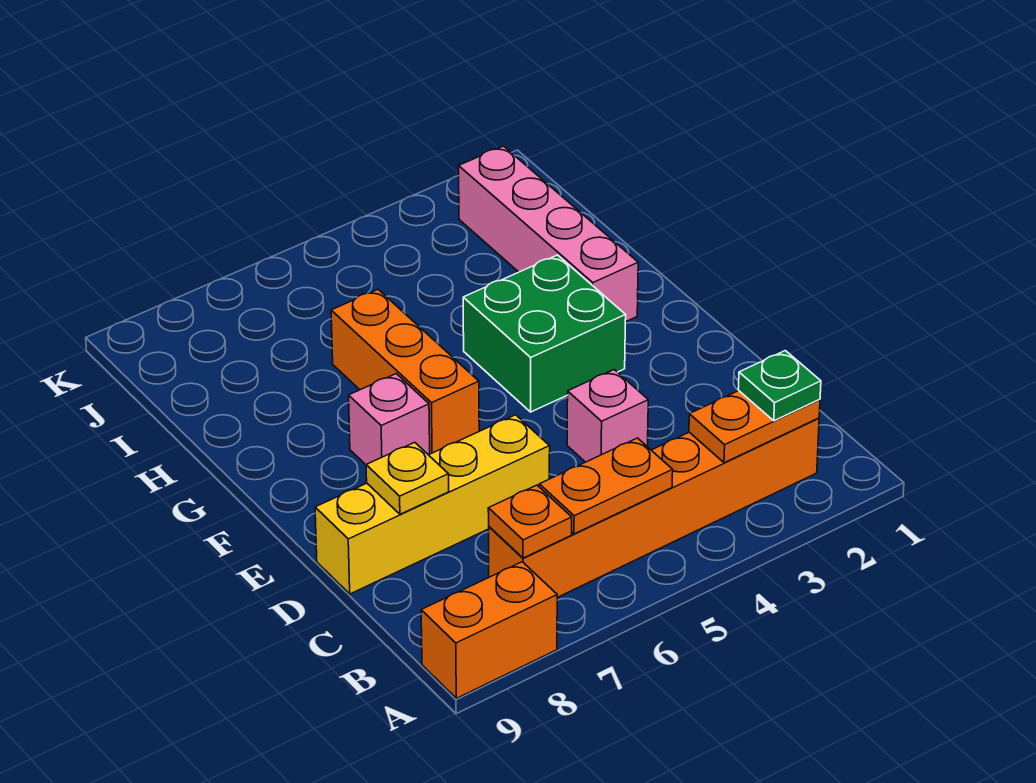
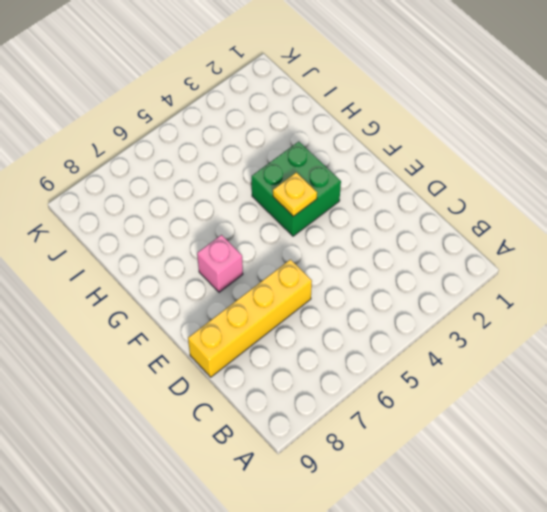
yellow 1x1 plate [273,172,317,217] -> yellow 1x1 plate moved to [366,442,449,514]
none -> orange 1x2 brick [421,562,557,698]
none -> orange 1x6 brick [489,418,819,597]
none -> pink 1x1 brick [567,370,648,462]

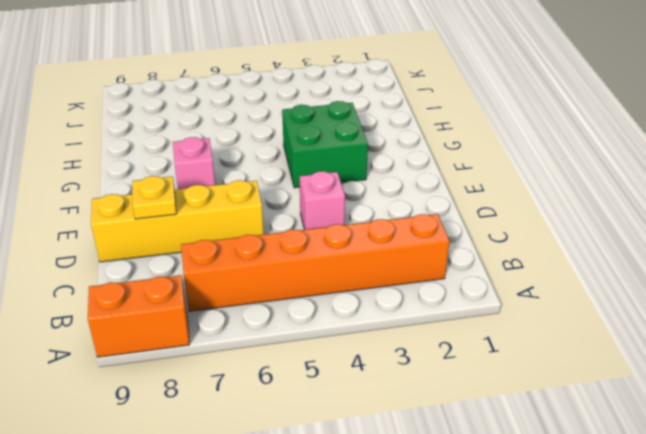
none -> orange 1x3 brick [331,290,479,454]
none -> pink 1x4 brick [459,146,638,322]
none -> orange 1x2 plate [689,391,820,463]

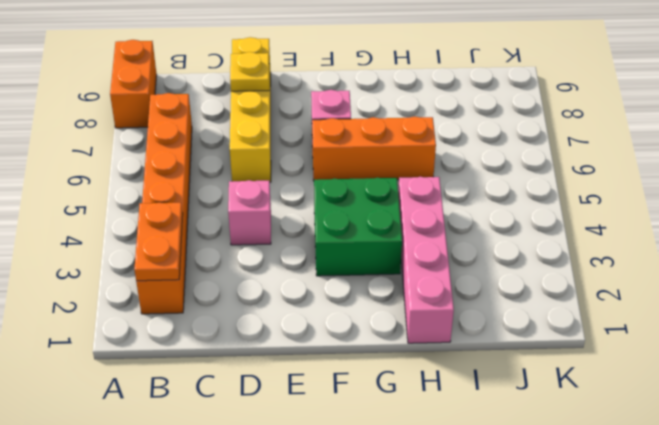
pink 1x4 brick [398,177,454,343] -> pink 1x4 brick turned to [459,146,638,322]
none -> orange 1x2 plate [539,438,673,534]
none -> orange 1x1 plate [488,485,572,558]
none -> green 1x1 plate [738,351,821,421]

